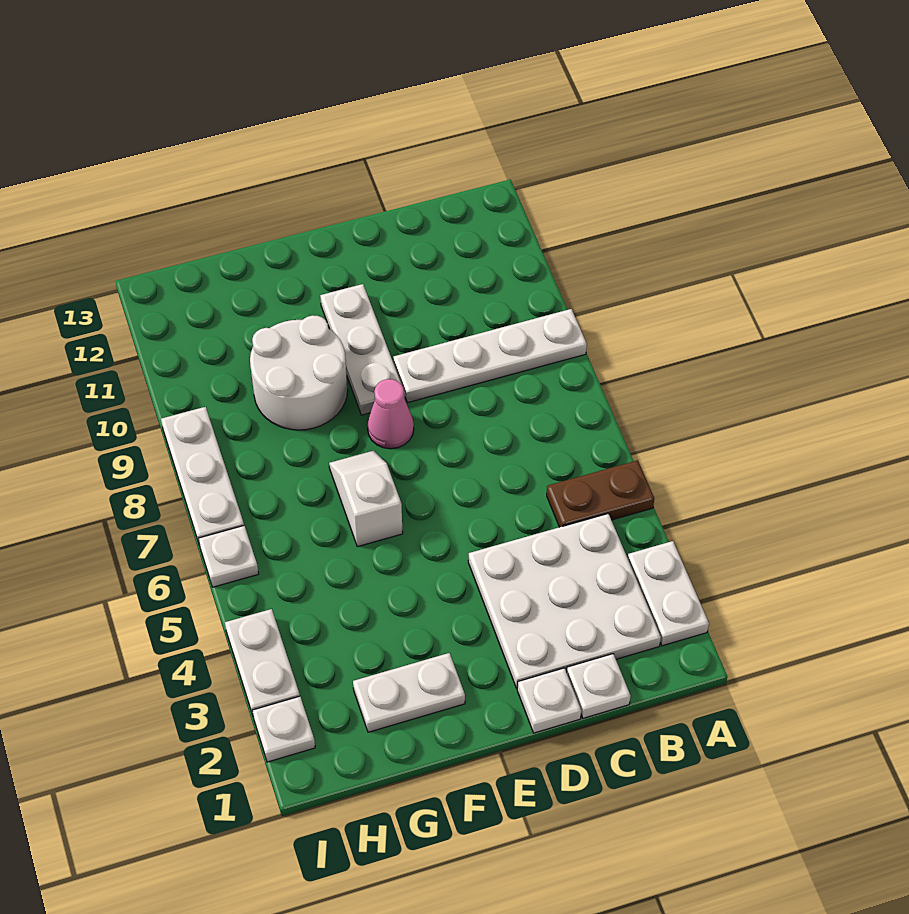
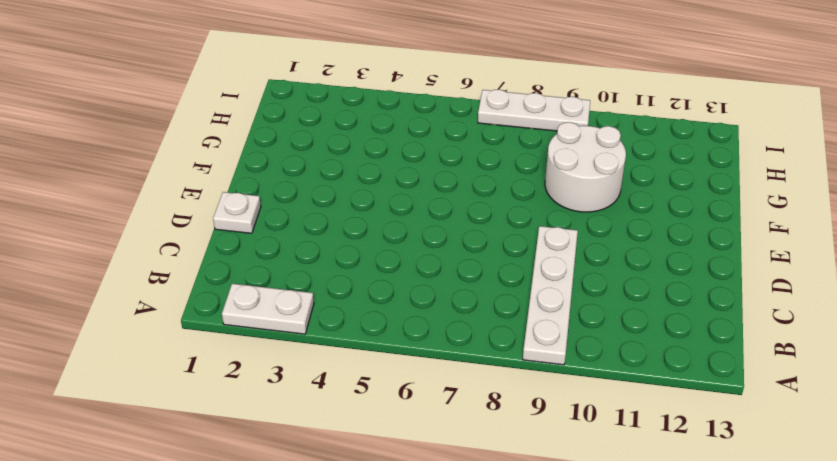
none -> brown 1x2 plate [547,460,654,527]
none -> white 3x3 plate [468,514,661,688]
none -> white 1x1 plate [566,654,630,718]

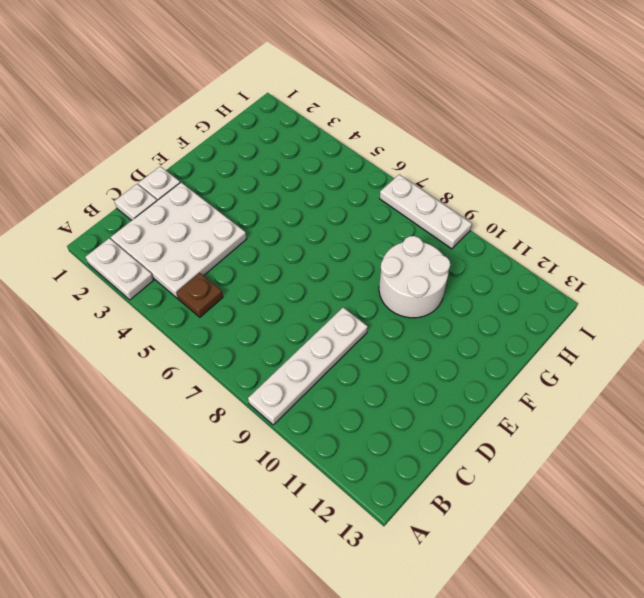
brown 1x1 plate [176,273,223,317] -> brown 1x2 plate [547,460,654,527]
none -> pink 1x1 cone [367,379,414,449]
none -> white 1x3 plate [320,284,405,415]
none -> white 1x2 plate [353,653,465,732]

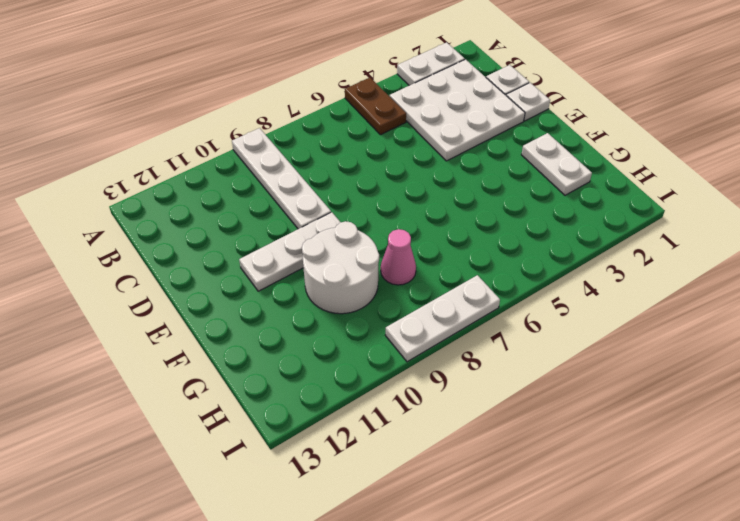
pink 1x1 cone [381,229,416,285] -> pink 1x1 cone moved to [367,379,414,449]
none -> white 1x2 slope [329,451,403,547]
none -> white 1x1 plate [252,696,315,762]
none -> white 1x2 plate [225,609,300,715]

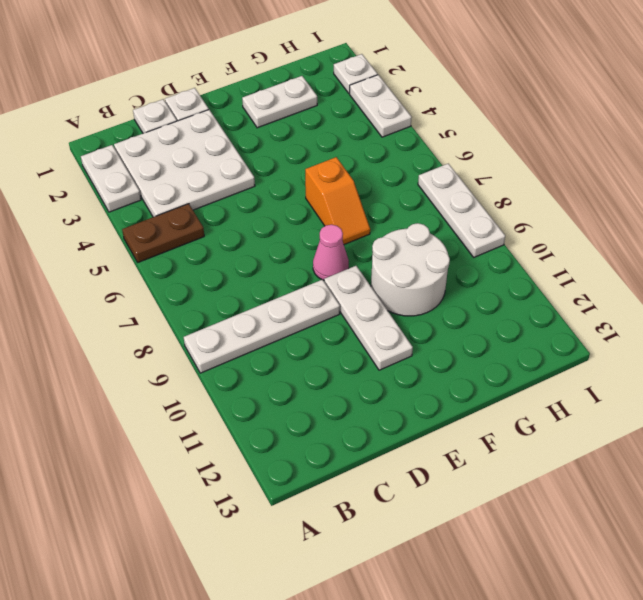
orange 1x2 slope [305,157,370,245] -> white 1x2 slope [329,451,403,547]
none -> white 1x1 plate [198,526,259,587]

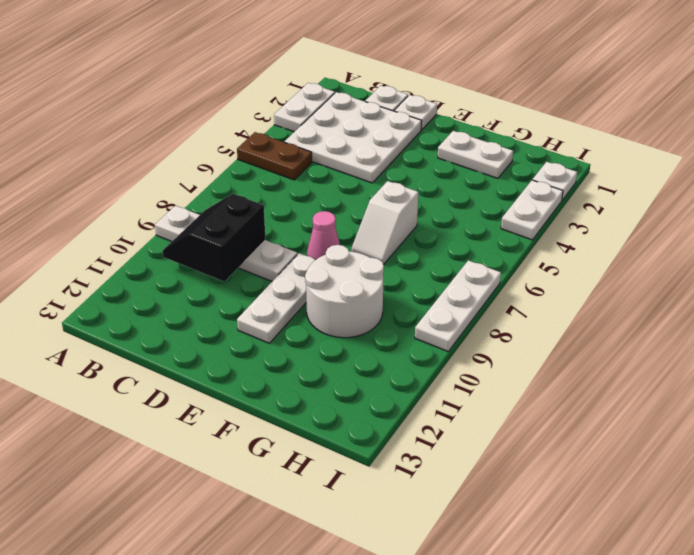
black 2x2 slope [162,194,266,282] -> none
none -> white 1x1 plate [198,526,259,587]

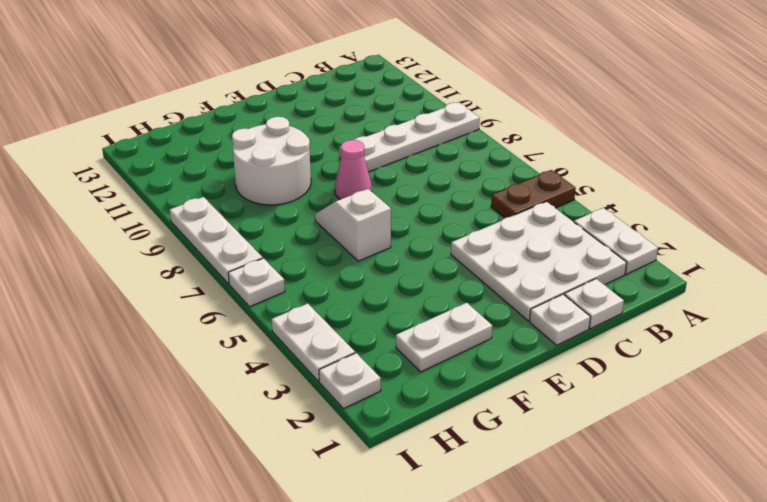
none -> white 1x3 plate [320,284,405,415]

